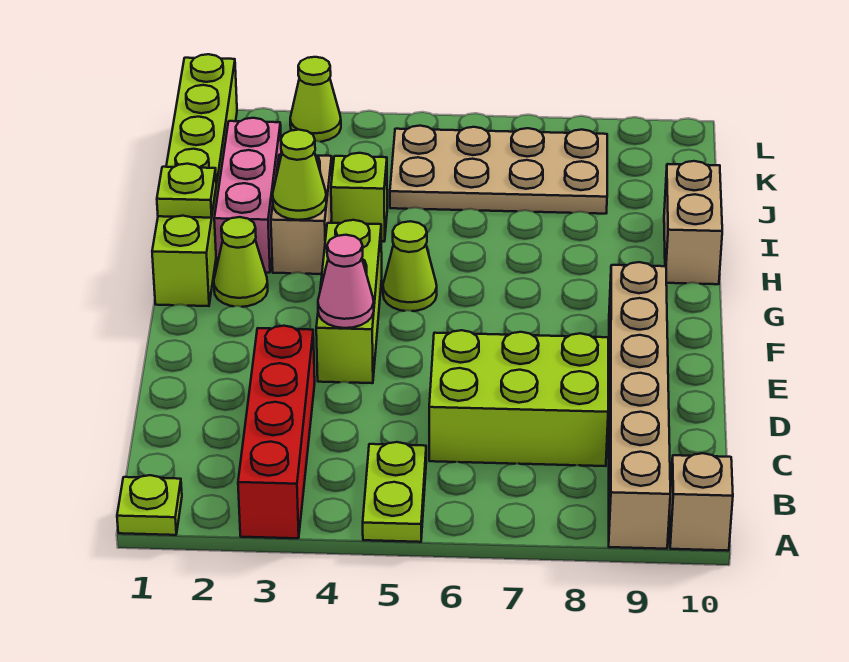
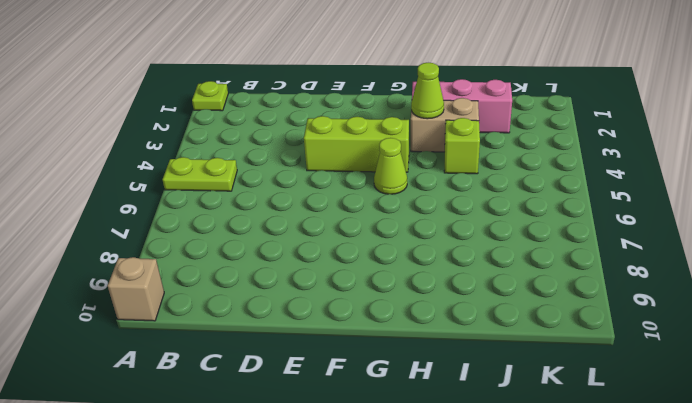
none -> red 1x4 brick [238,326,315,538]
none -> tan 1x6 brick [609,262,670,549]
none -> lime 2x3 brick [429,330,608,466]

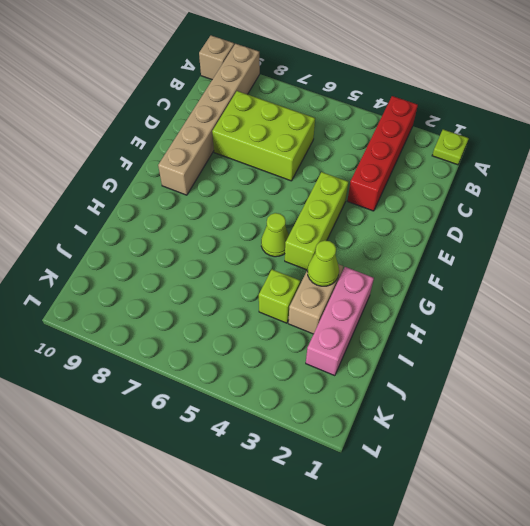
none -> lime 1x2 plate [363,442,426,542]
none -> lime 1x6 brick [152,54,237,306]
none -> lime 1x1 cone [214,217,268,307]

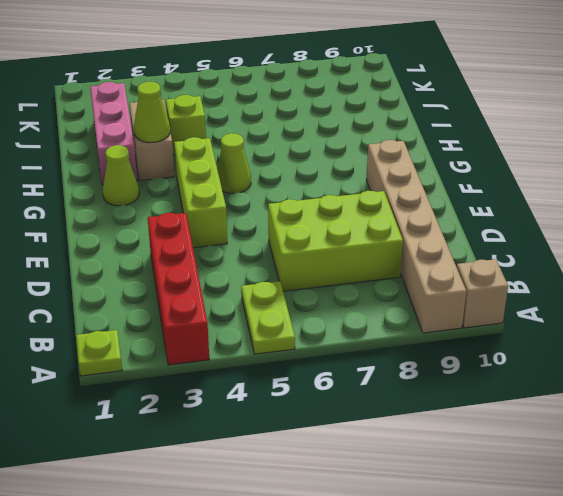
none -> lime 1x6 brick [152,54,237,306]
none -> tan 1x2 brick [664,161,722,284]
none -> tan 2x4 plate [390,126,607,214]

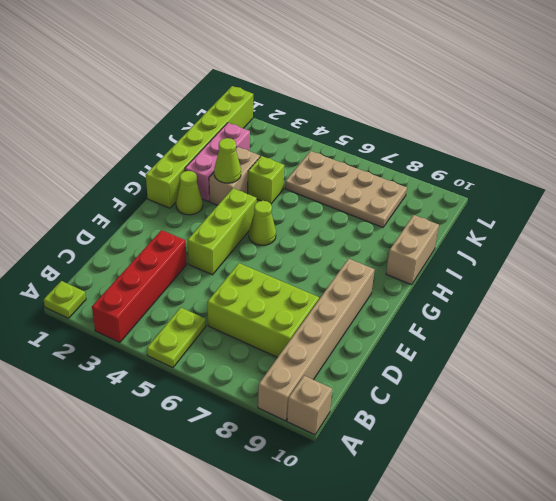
none -> lime 1x1 cone [290,57,341,142]
none -> pink 1x1 cone [318,235,374,328]
none -> lime 1x1 plate [157,164,216,218]

